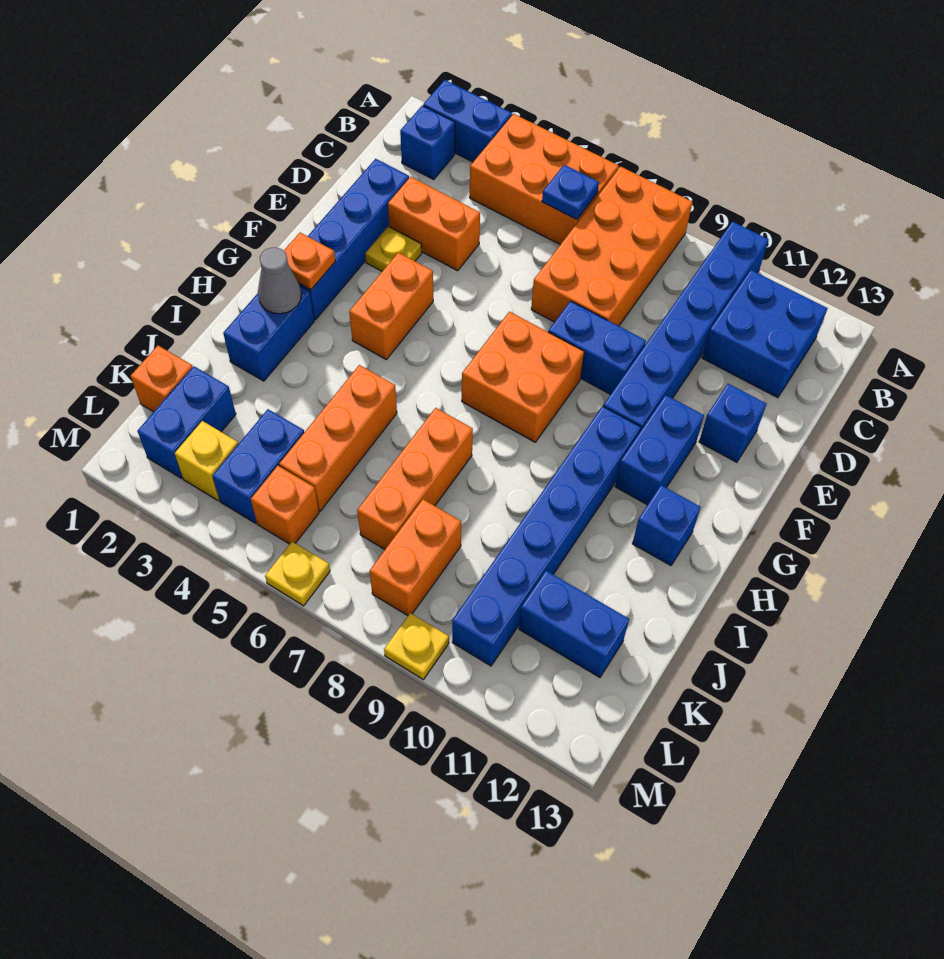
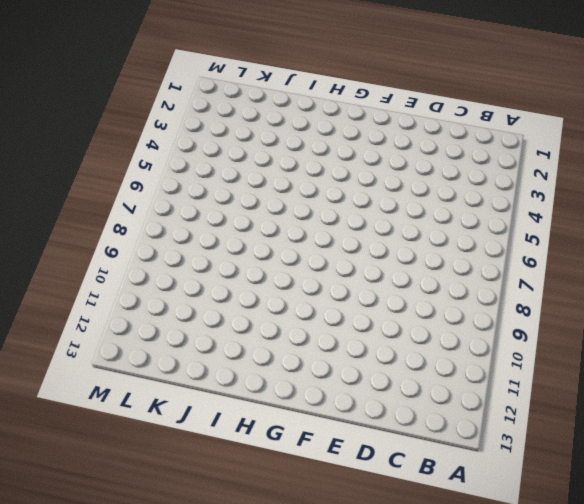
none -> blue 1x2 brick [423,80,512,162]
none -> orange 2x3 brick [470,114,619,245]
none -> orange 2x4 brick [531,167,692,326]
none -> blue 1x6 brick [603,222,769,431]

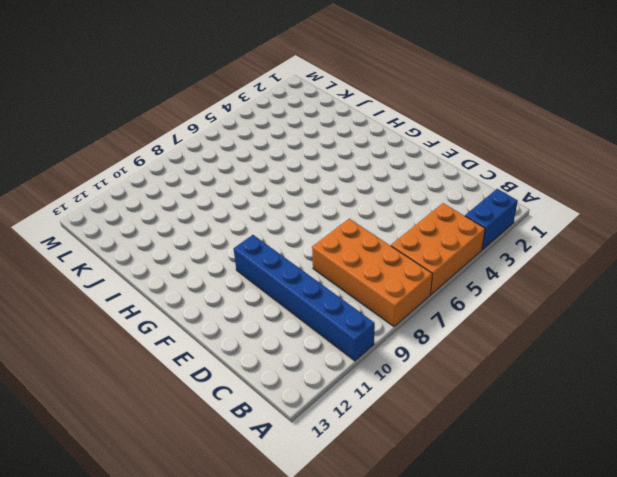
none -> blue 1x1 brick [400,106,455,179]
none -> blue 2x2 brick [702,270,828,398]
none -> blue 1x4 brick [299,159,409,320]
none -> orange 1x2 brick [388,177,480,271]

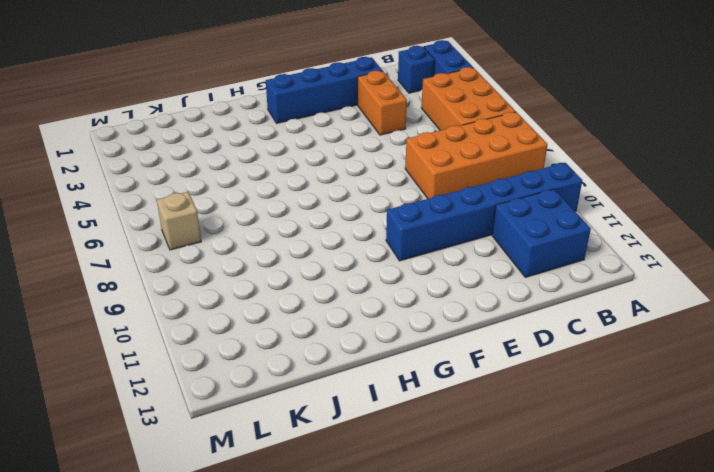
tan 1x1 brick [157,192,201,250] -> none
none -> yellow 1x1 plate [365,226,422,271]
none -> blue 1x2 brick [548,301,646,395]
none -> blue 1x1 brick [699,384,766,462]
none -> orange 1x2 brick [349,252,433,359]

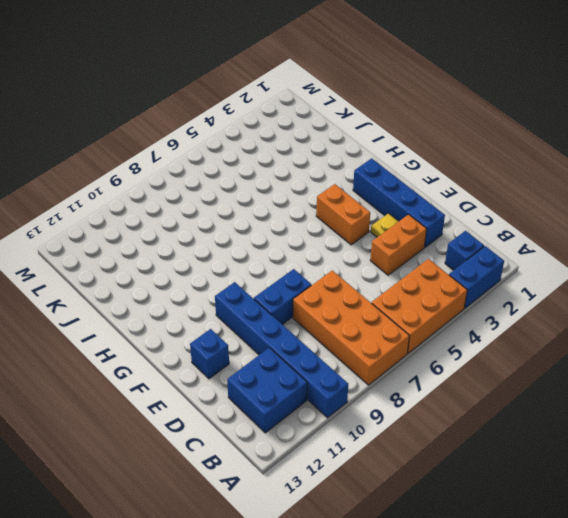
none -> orange 2x2 brick [462,312,584,442]
none -> blue 1x2 brick [615,395,704,505]
none -> blue 1x6 brick [452,406,641,666]
none -> blue 1x2 brick [223,286,314,381]

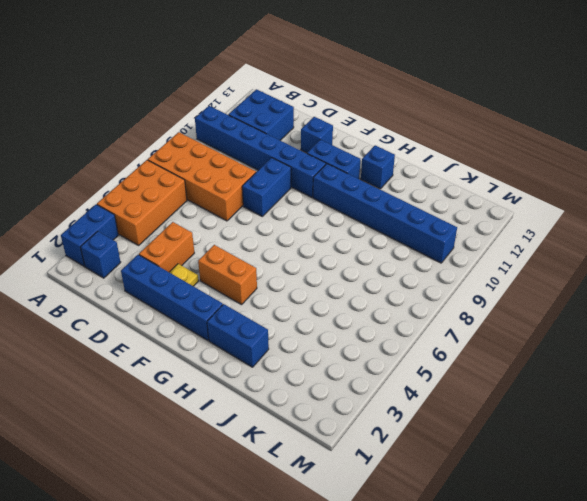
none -> orange 2x2 brick [462,312,584,442]
none -> orange 1x3 brick [279,365,397,511]
none -> orange 1x3 brick [357,408,473,549]
none -> orange 1x1 brick [131,346,193,412]

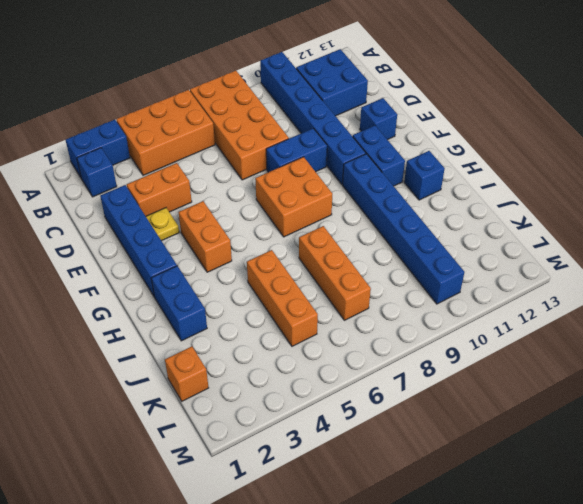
none -> blue 1x2 brick [138,366,236,478]
none -> blue 1x2 brick [212,409,304,523]
none -> orange 1x2 brick [370,499,461,616]
none -> blue 1x2 brick [519,571,629,677]

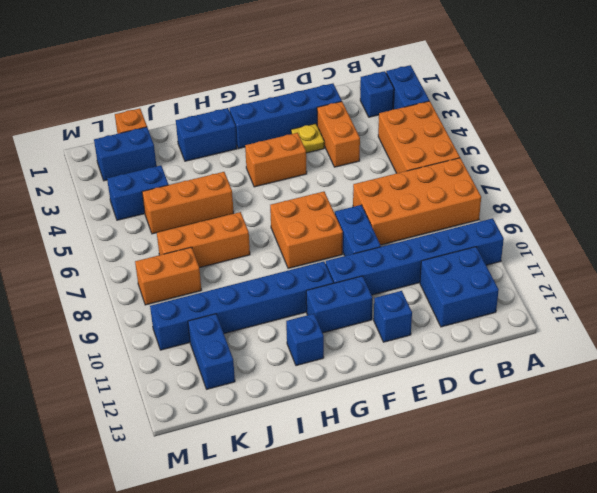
none -> yellow 1x1 brick [175,421,238,501]
none -> orange 1x1 brick [251,466,319,544]
none -> yellow 1x1 plate [265,541,330,606]
none -> yellow 1x1 plate [384,613,449,679]

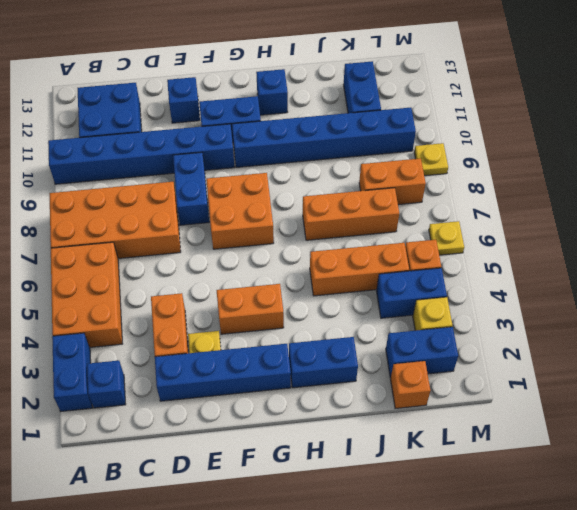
none -> blue 1x1 plate [542,165,599,220]
none -> orange 1x1 plate [284,233,335,290]
none -> grey 1x1 cone [258,247,301,314]

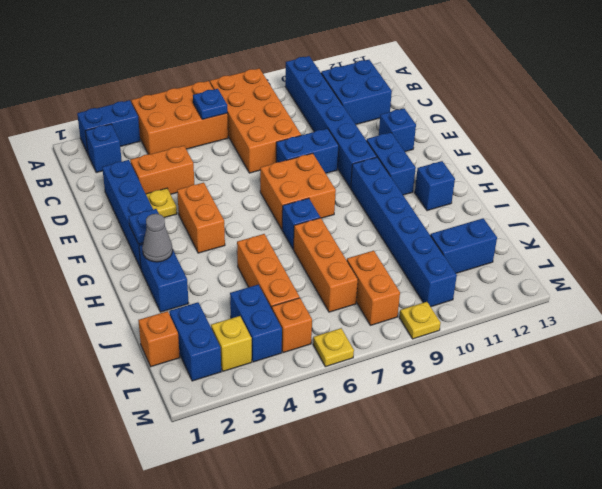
blue 1x1 plate [129,209,159,244] -> orange 1x1 plate [284,233,335,290]
blue 1x1 brick [282,198,320,249] -> none

